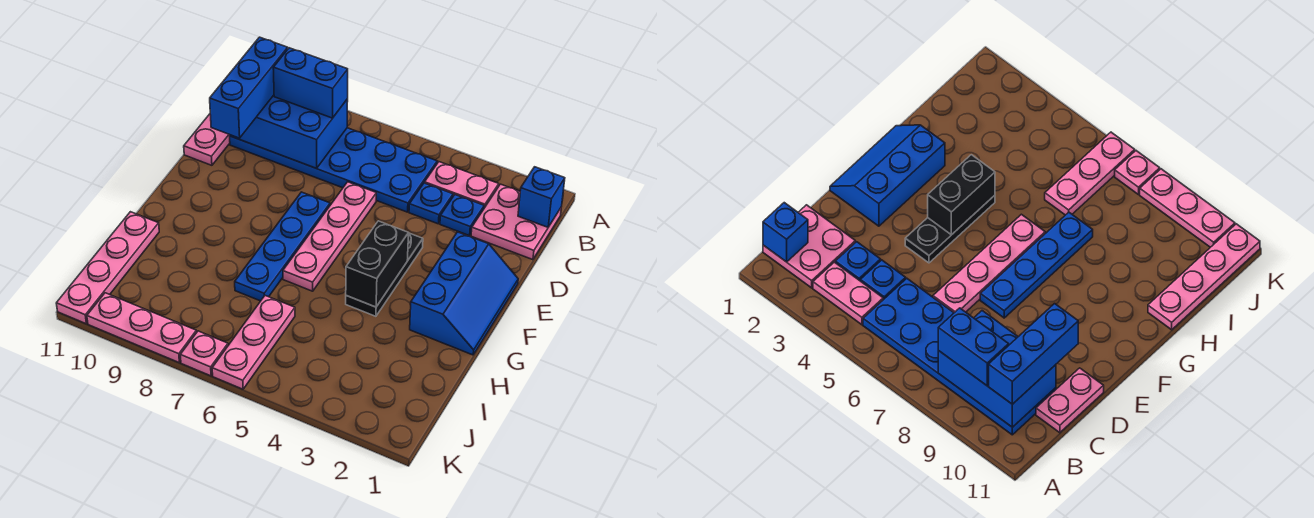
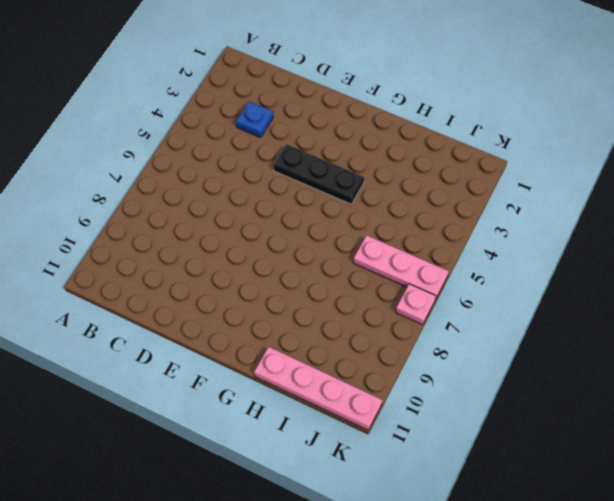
none -> pink 2x2 plate [471,184,561,260]
none -> pink 1x2 plate [425,162,499,208]
none -> blue 2x6 plate [230,128,437,212]

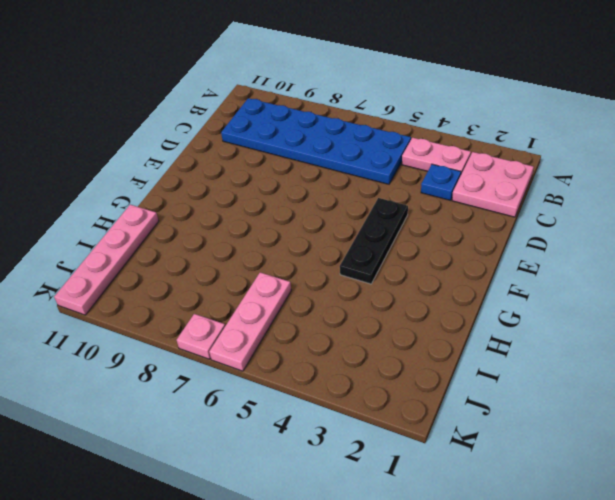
none -> blue 1x1 plate [409,183,453,224]
none -> pink 1x2 plate [184,114,230,165]
none -> pink 1x4 plate [283,182,376,291]

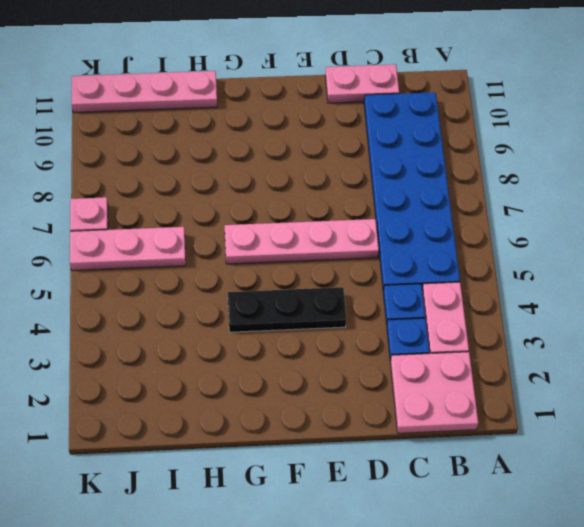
none -> blue 2x3 slope [410,232,518,355]
none -> blue 1x4 plate [235,192,330,301]
none -> pink 1x3 plate [87,293,197,363]

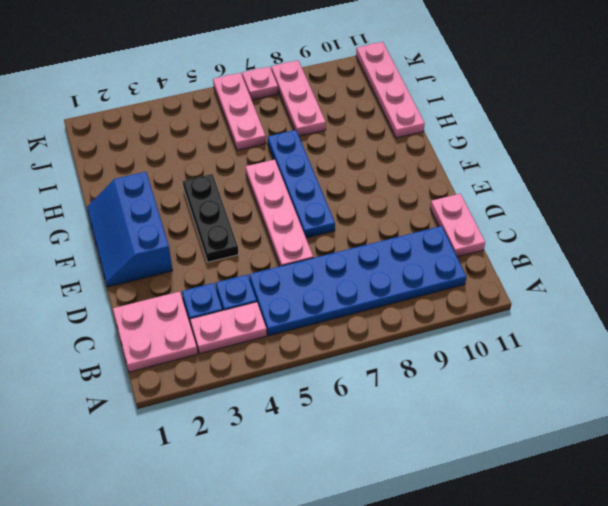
pink 1x3 plate [271,60,326,136] -> pink 1x3 plate turned to [87,293,197,363]
none -> blue 1x1 brick [518,167,565,227]
none -> blue 2x3 brick [230,95,348,168]
none -> black 1x2 brick [346,221,409,307]

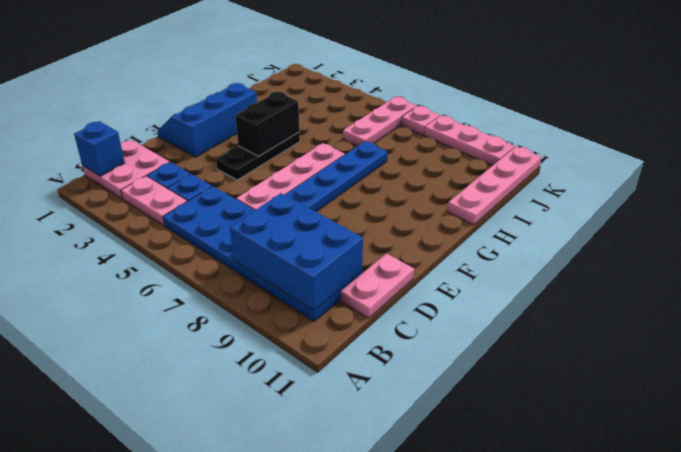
none -> blue 1x2 brick [273,48,348,118]
none -> blue 1x3 brick [210,37,288,138]

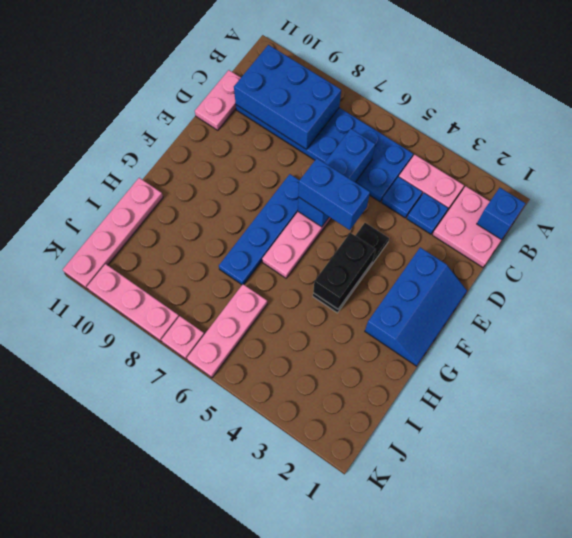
blue 1x3 brick [298,129,375,227] -> blue 1x3 brick moved to [210,37,288,138]
blue 1x2 brick [298,158,370,230] -> blue 1x2 brick moved to [273,48,348,118]

